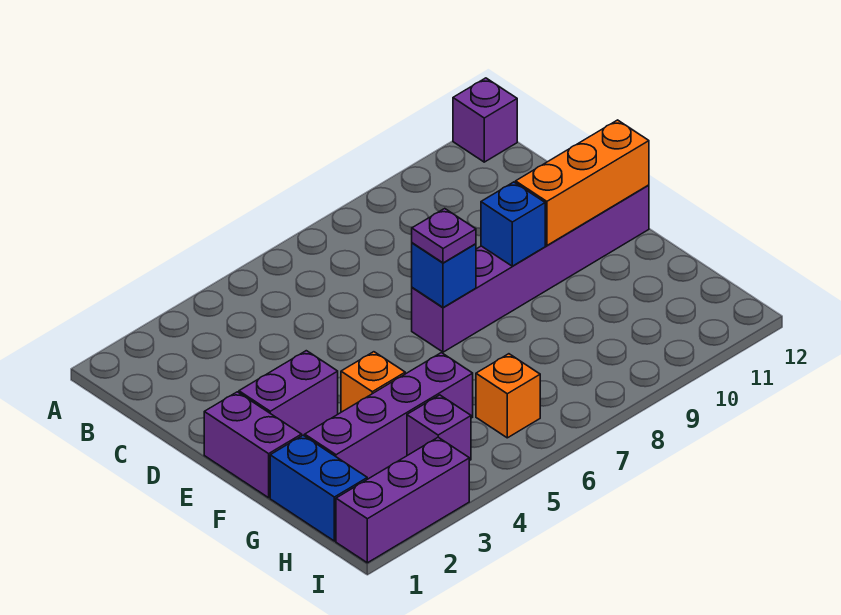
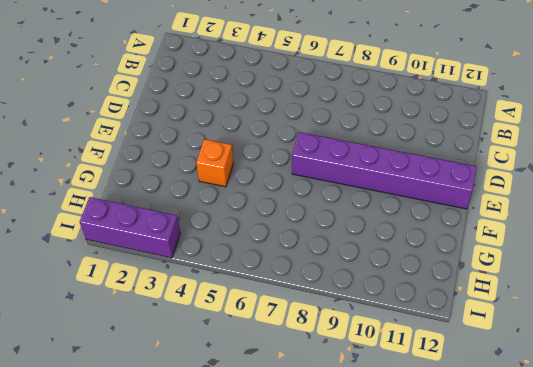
none -> purple 1x1 brick [453,78,517,162]
none -> purple 1x2 brick [204,392,302,498]
none -> purple 1x2 brick [239,351,338,436]

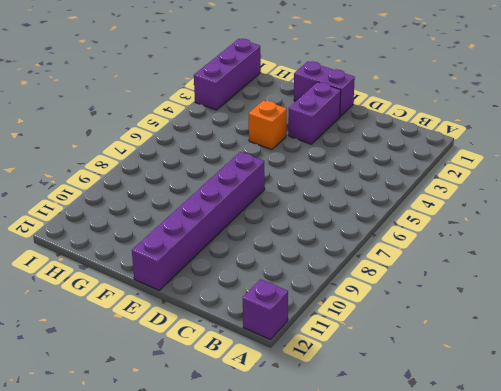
none -> blue 1x2 brick [270,435,367,541]
none -> purple 1x4 brick [305,353,473,479]
none -> purple 1x1 brick [407,395,471,461]

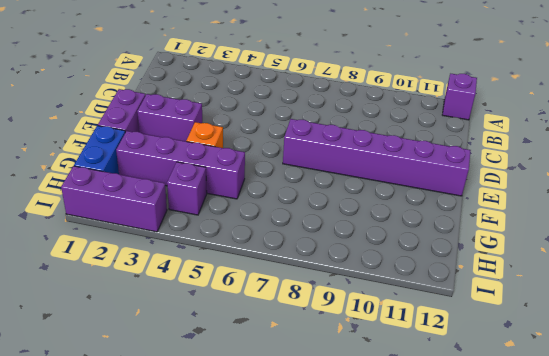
none -> orange 1x1 brick [476,354,540,438]
none -> blue 1x1 brick [412,243,476,308]
none -> blue 1x1 brick [481,182,545,266]

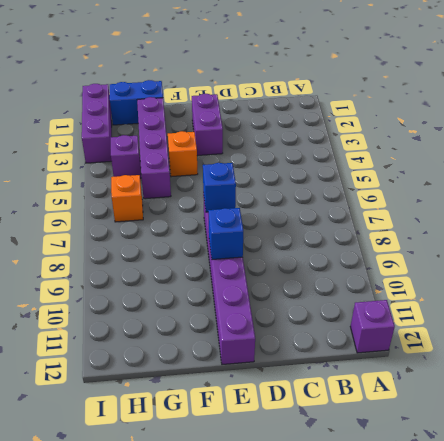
none -> purple 1x2 brick [204,392,302,498]
none -> orange 1x3 brick [516,120,649,246]
none -> purple 1x1 plate [412,209,476,263]

